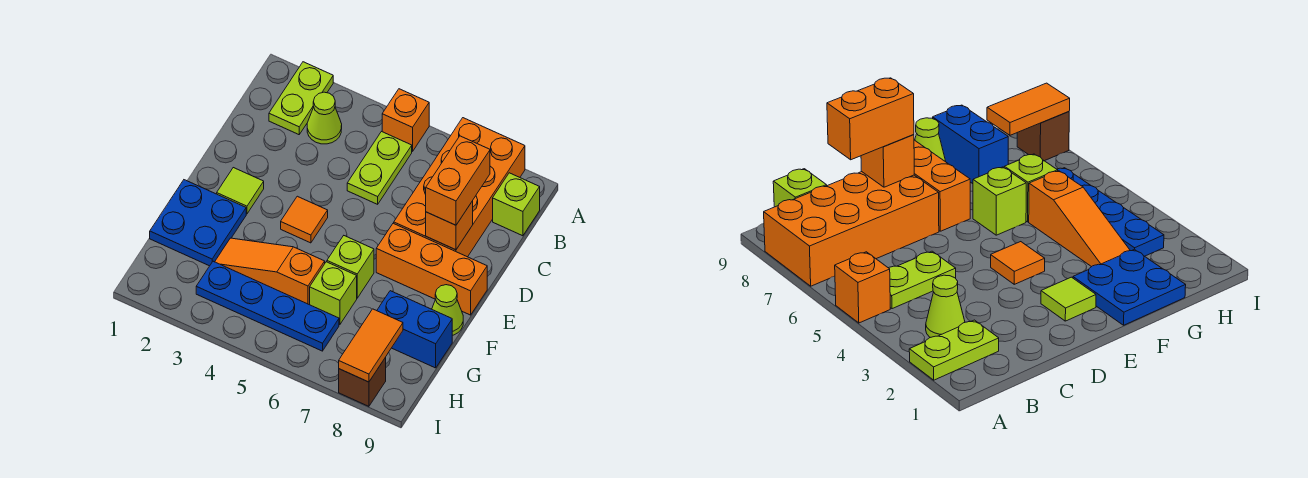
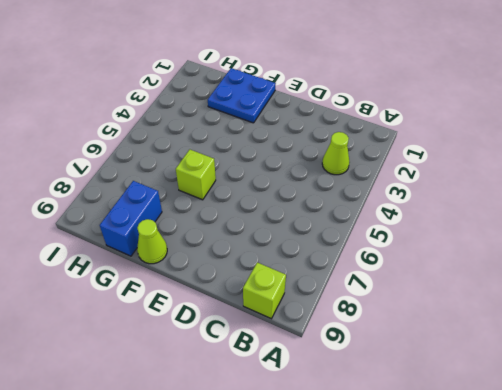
none -> lime 1x2 plate [269,62,333,135]
none -> orange 1x1 brick [382,89,429,152]
none -> orange 2x4 brick [394,118,525,257]

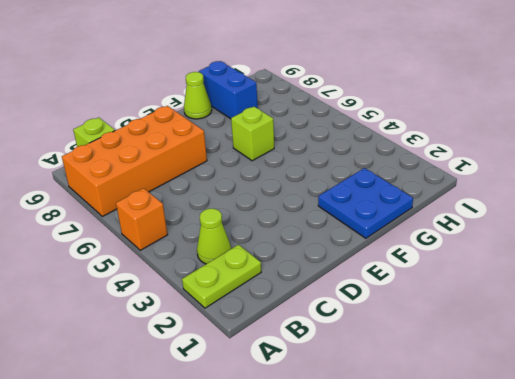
none -> lime 1x2 plate [347,132,412,204]
none -> lime 1x1 tile [217,168,264,214]
none -> orange 1x1 tile [281,196,328,243]

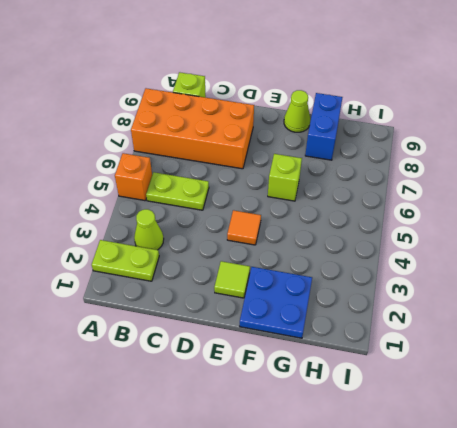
none -> orange 1x3 brick [376,223,487,315]
none -> orange 1x3 slope [215,238,325,305]
none -> lime 1x1 brick [310,262,357,325]

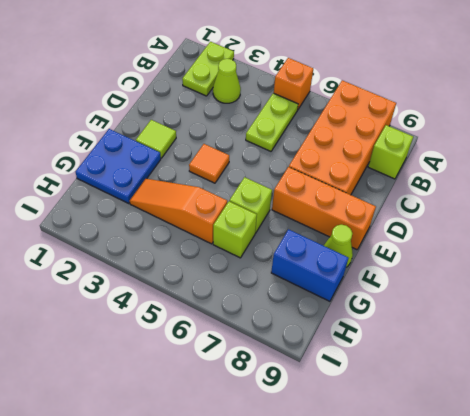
none -> blue 1x4 plate [196,261,339,351]
none -> brown 1x1 brick [339,357,386,406]
none -> orange 1x1 brick [426,201,473,250]

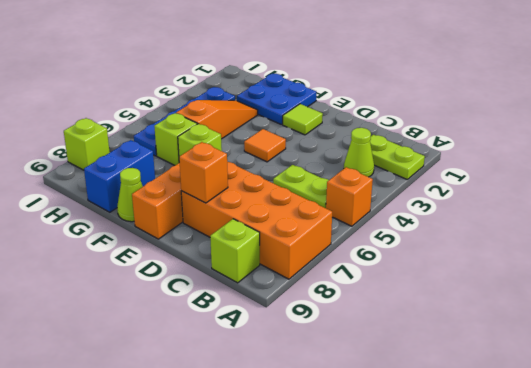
lime 1x1 brick [64,118,110,170] -> brown 1x1 brick [339,357,386,406]
none -> orange 1x2 tile [339,309,403,382]
none -> orange 1x2 brick [426,136,490,225]

